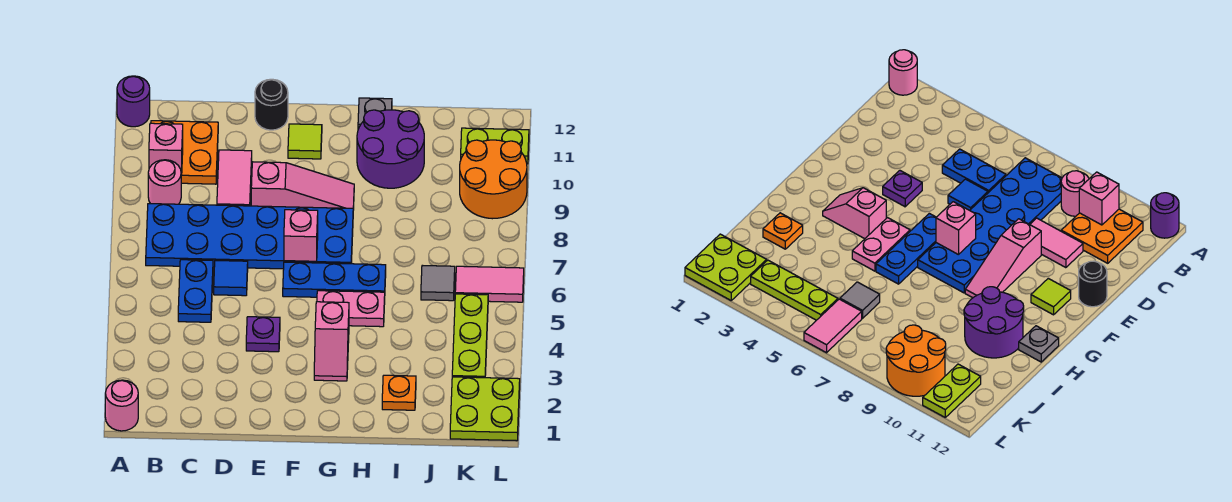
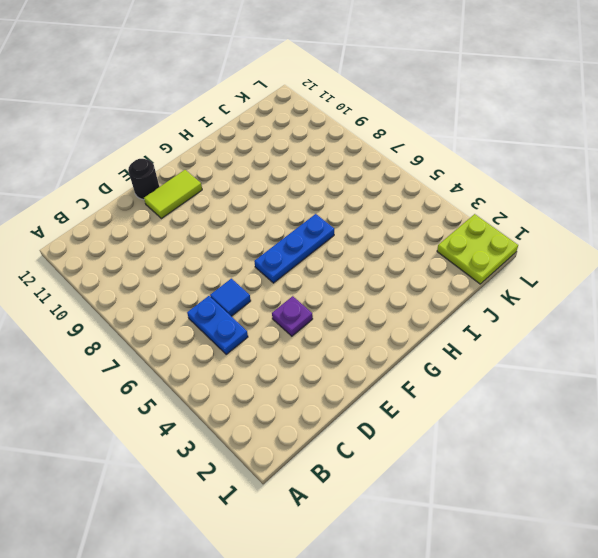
lime 1x2 tile [144,170,202,219] -> lime 1x1 tile [288,124,322,159]
none -> pink 1x1 round brick [105,380,138,431]
none -> purple 1x1 round brick [117,76,150,127]
none -> blue 2x6 plate [146,204,353,269]

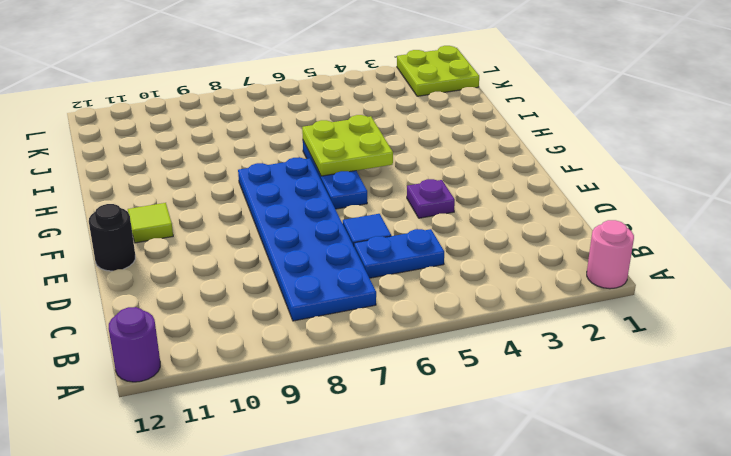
lime 2x2 plate [302,115,393,176] -> none
none -> pink 1x1 round brick [148,160,181,204]
none -> orange 2x2 plate [151,121,218,184]
none -> pink 1x2 tile [217,150,252,206]

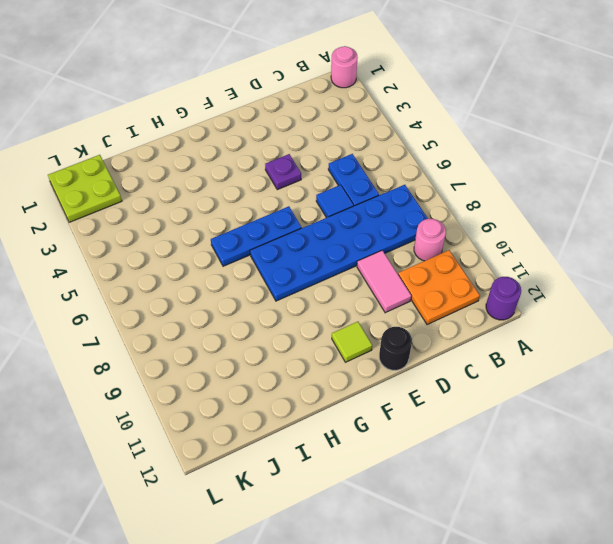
none -> pink 1x3 slope [251,162,354,210]
none -> pink 1x2 slope [314,302,349,381]
none -> pink 1x2 plate [317,291,385,327]

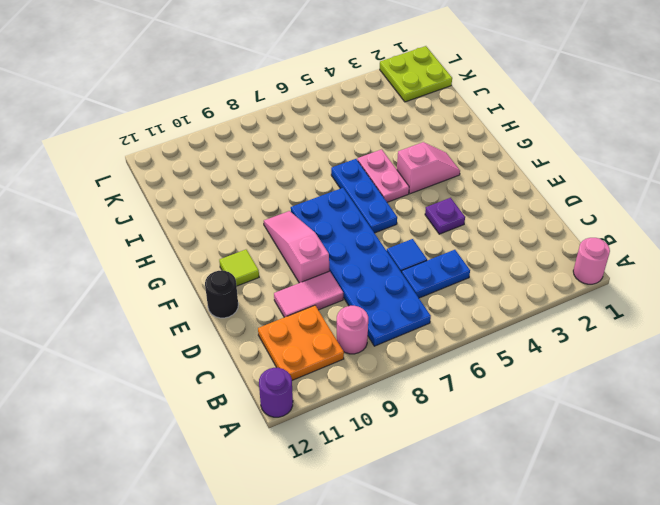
none -> purple 2x2 round brick [357,110,424,188]
none -> grey 1x1 plate [358,98,392,129]
none -> orange 1x1 plate [382,375,416,410]

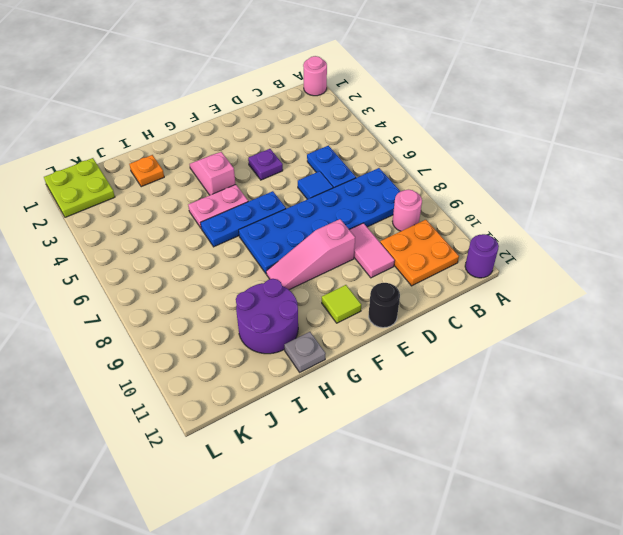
none -> grey 1x1 tile [421,265,455,301]
none -> lime 1x3 plate [452,294,488,378]
none -> pink 1x2 tile [455,266,524,302]

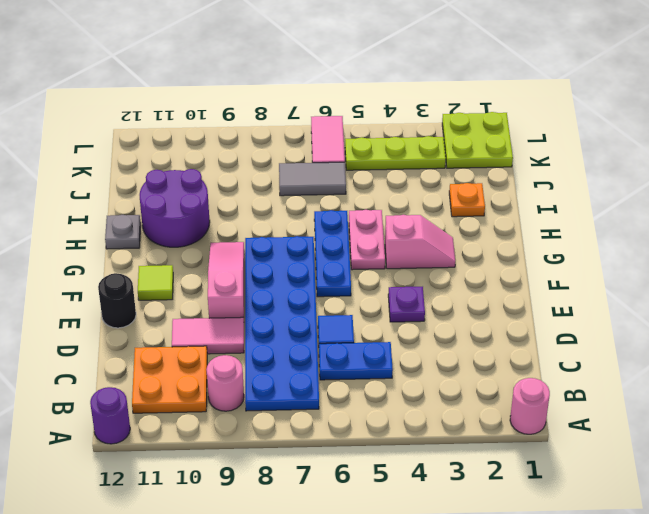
grey 1x2 tile [279,162,346,196] -> grey 1x1 tile [421,265,455,301]
none -> orange 2x2 round brick [460,140,527,219]
none -> lime 1x2 plate [461,128,529,164]
none -> pink 1x1 brick [149,123,183,175]

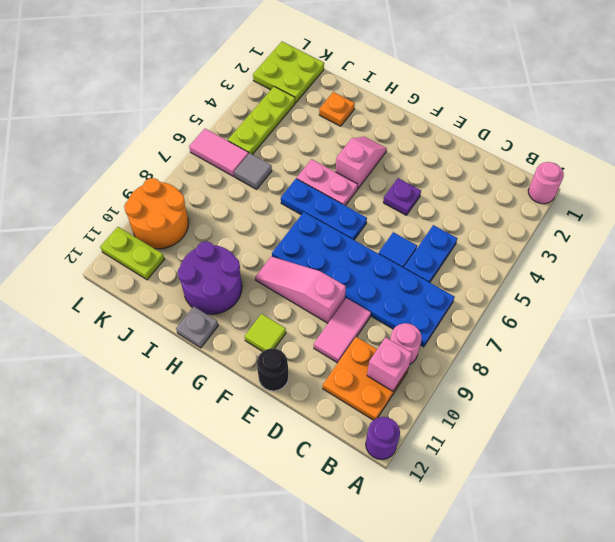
none -> pink 1x1 brick [284,210,318,261]

